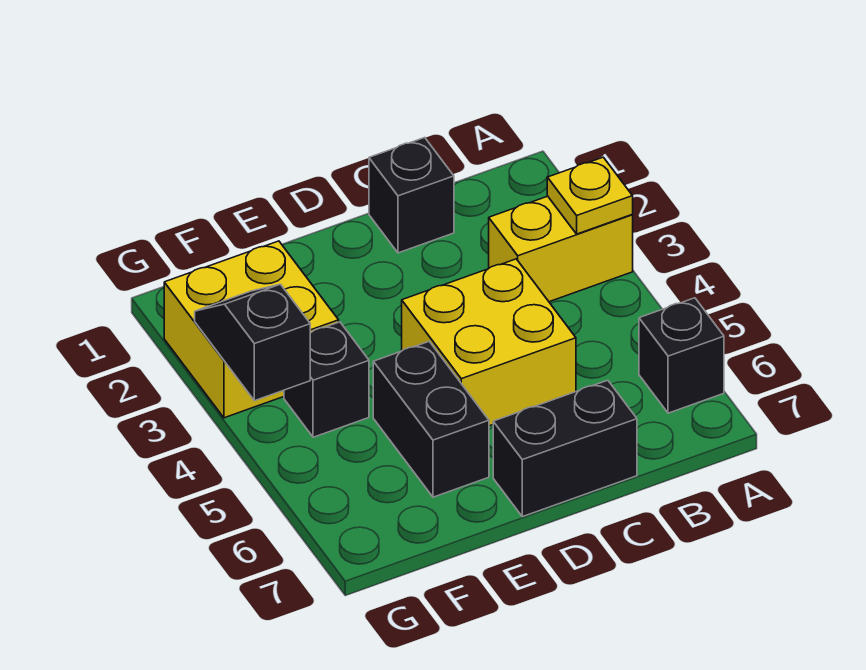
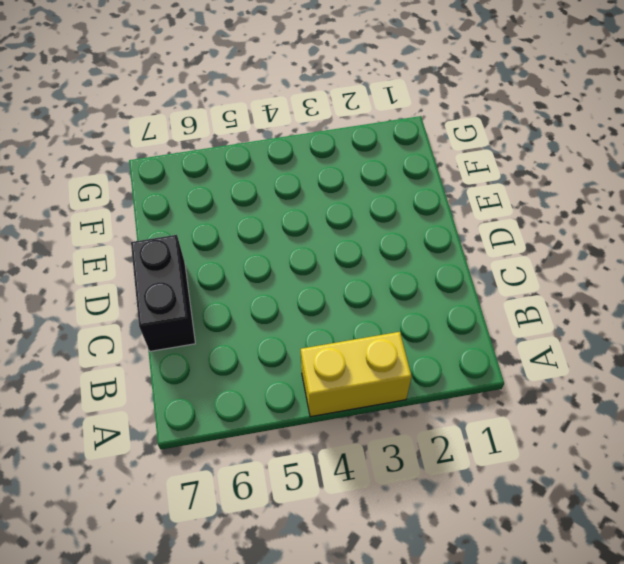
yellow 1x2 brick [301,332,412,417] -> yellow 1x2 brick turned to [489,196,633,302]
none -> black 1x1 brick [639,298,724,413]
none -> black 1x1 brick [369,138,454,253]

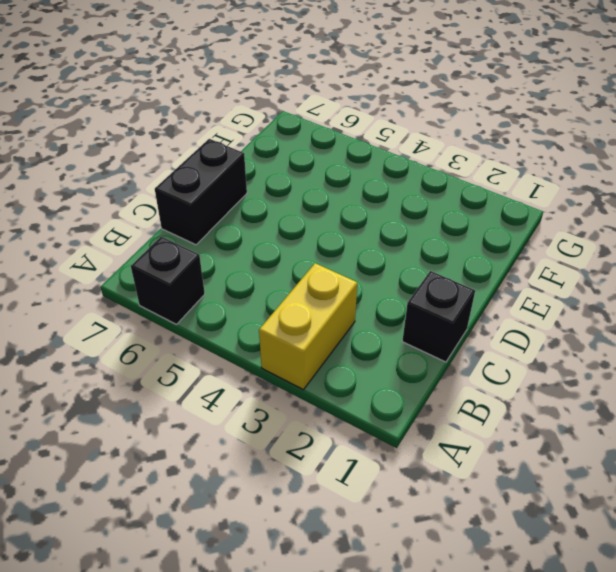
none -> yellow 2x2 brick [402,259,576,426]
none -> black 1x2 brick [373,342,489,497]

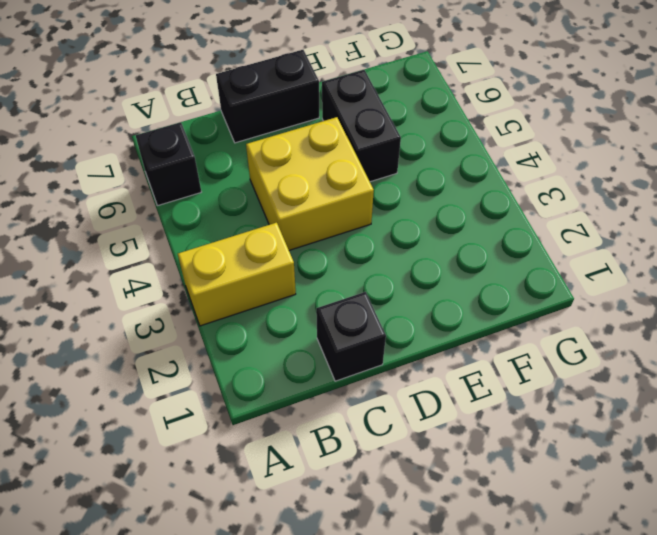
none -> yellow 2x2 brick [164,241,339,418]
none -> black 1x1 brick [284,322,369,437]

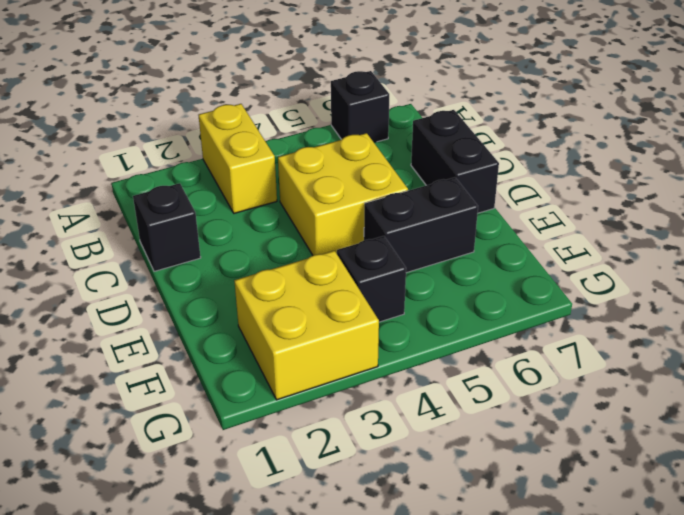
none -> yellow 1x1 plate [547,157,633,234]
none -> black 1x2 slope [195,284,310,401]

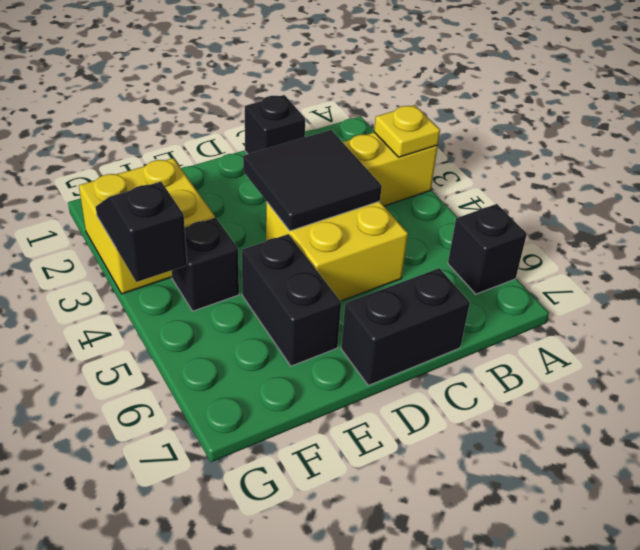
black 2x2 tile [243,130,382,231] -> none

